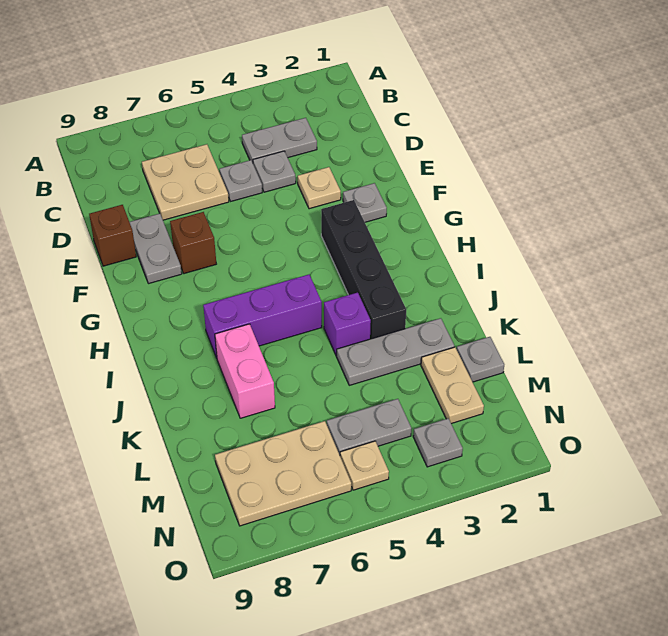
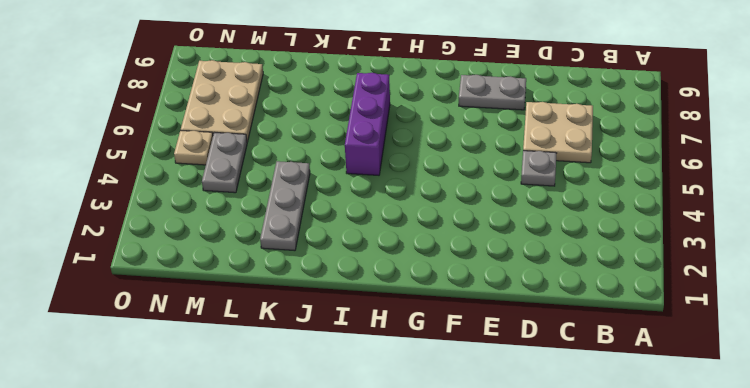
none -> grey 1x2 plate [242,118,317,162]
none -> grey 1x1 plate [253,151,296,192]
none -> tan 1x1 plate [298,167,341,209]

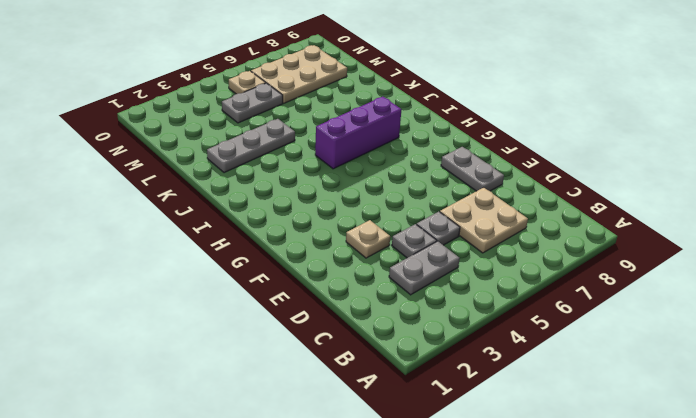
none -> brown 1x1 brick [89,205,136,266]
none -> grey 1x1 plate [343,183,387,222]
none -> brown 1x1 brick [170,212,216,274]

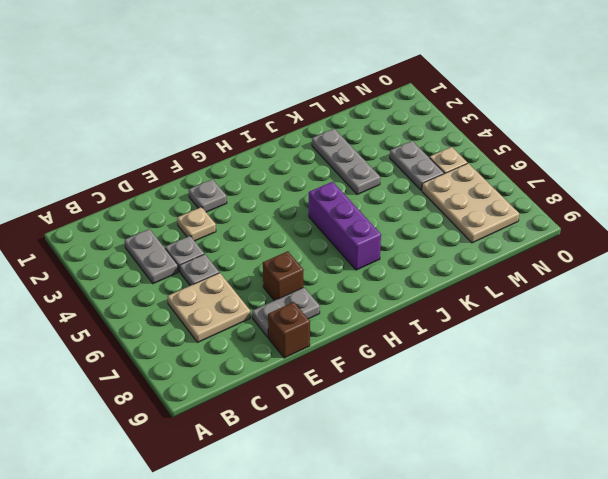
none -> black 1x4 brick [321,200,406,339]
none -> purple 1x1 brick [324,292,371,356]
none -> pink 1x2 brick [215,324,275,418]

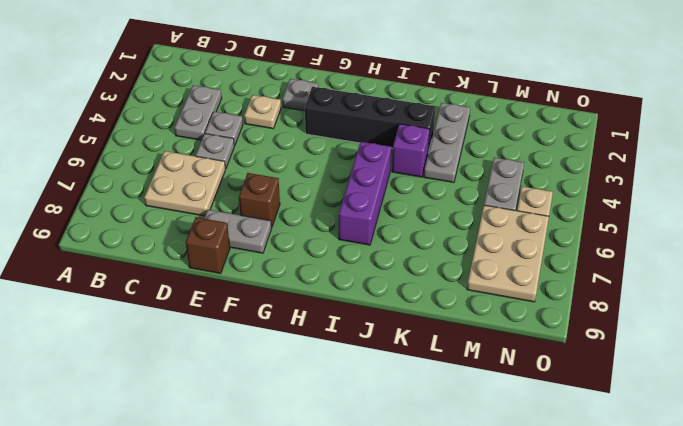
none -> pink 1x2 brick [215,324,275,418]
none -> grey 1x1 plate [457,337,504,382]
none -> tan 1x2 plate [421,347,484,424]

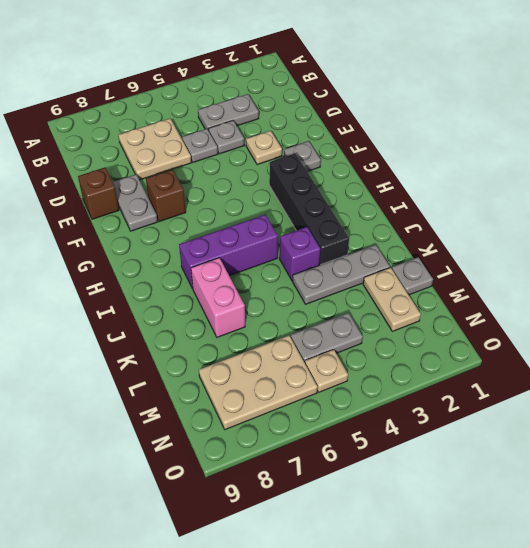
none -> grey 1x1 plate [413,418,463,467]

